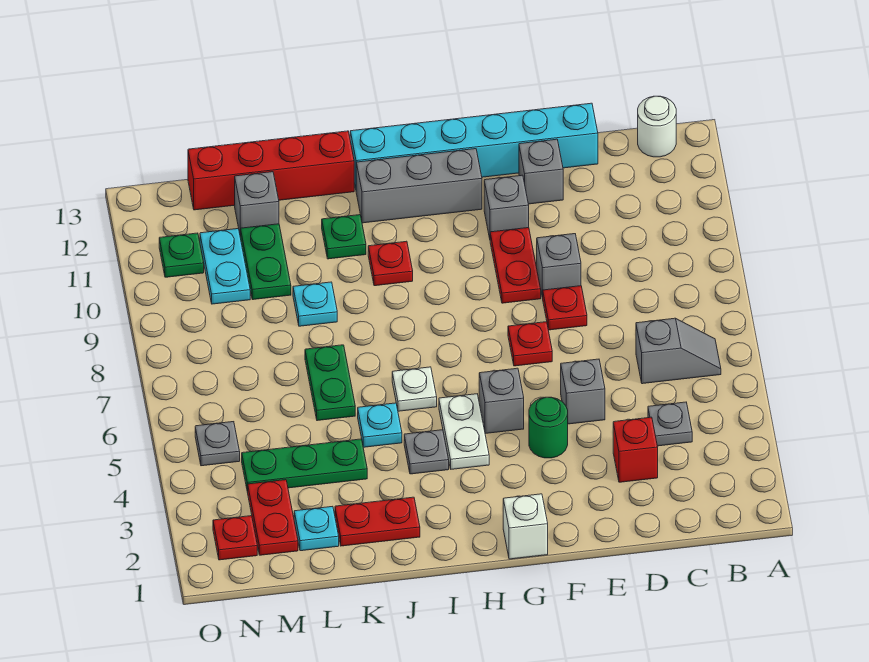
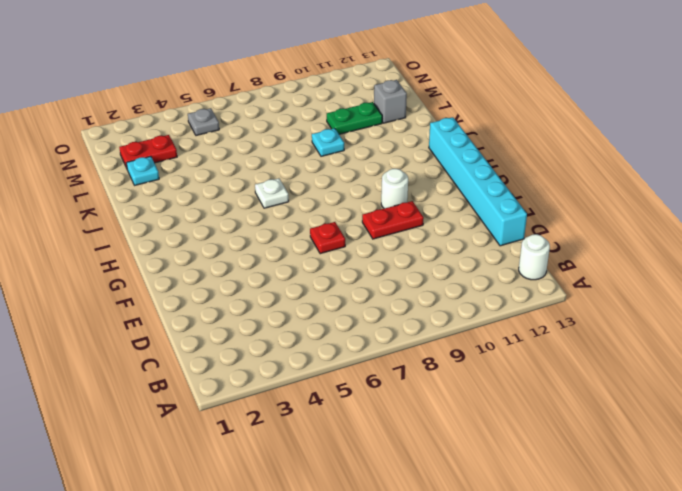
white 1x1 round brick [381,169,408,209] -> none
none -> grey 1x2 slope [636,318,721,384]
none -> grey 1x1 plate [648,402,692,446]
none -> red 1x1 brick [613,417,658,482]
none -> grey 1x1 brick [561,359,605,424]

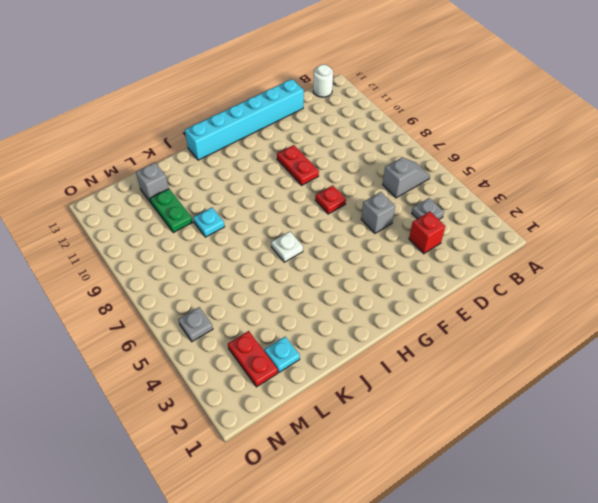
none -> red 1x1 plate [543,286,587,330]
none -> grey 1x1 brick [537,234,581,298]
none -> grey 1x1 brick [519,139,563,204]
none -> green 1x1 round brick [529,397,568,458]

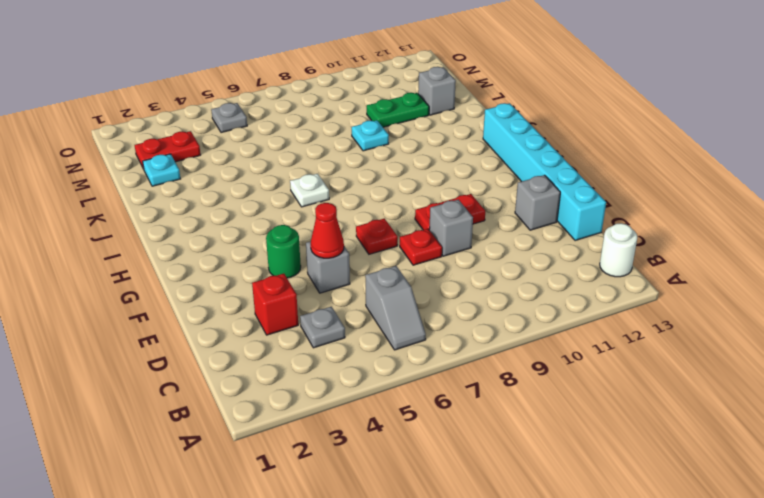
red 1x1 cone [311,203,344,258] -> none
none -> grey 1x1 brick [484,175,529,238]
none -> white 1x1 brick [503,494,548,559]
none -> grey 1x1 brick [479,368,524,433]
none -> grey 1x3 brick [356,149,482,223]

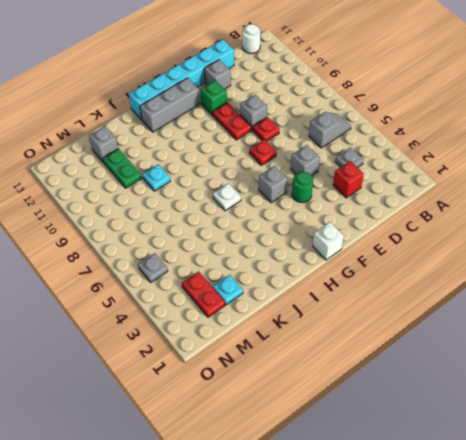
green 1x1 brick [200,80,227,115] -> grey 1x1 brick [484,175,529,238]
none -> white 1x2 plate [439,394,489,469]
none -> grey 1x1 plate [404,430,449,474]
none -> red 1x1 plate [368,241,413,286]
none -> red 1x2 plate [335,497,420,546]

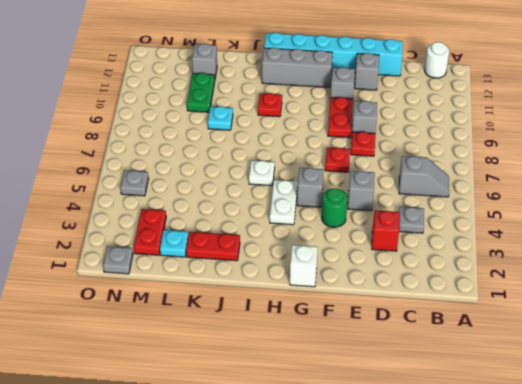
grey 1x1 plate [103,246,133,274] -> grey 1x1 plate moved to [404,430,449,474]
none -> cyan 1x1 plate [358,403,402,447]
none -> green 1x1 plate [322,215,366,259]
none -> red 1x4 brick [188,131,354,210]
none -> green 1x3 plate [242,439,367,492]

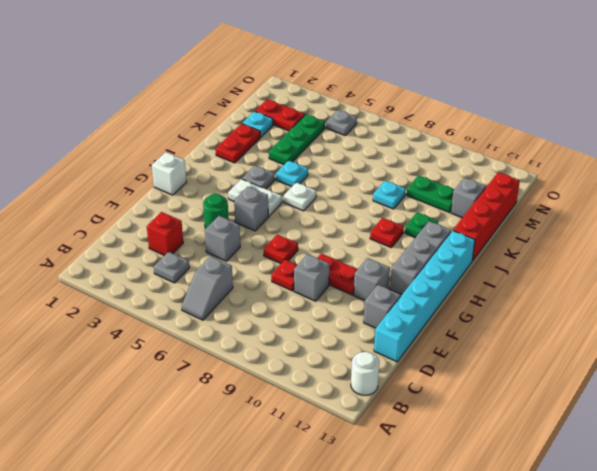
none -> green 1x2 plate [305,345,355,421]
none -> cyan 1x2 plate [200,228,250,304]
none -> red 1x1 plate [213,516,257,560]
none -> green 1x1 plate [159,233,204,277]

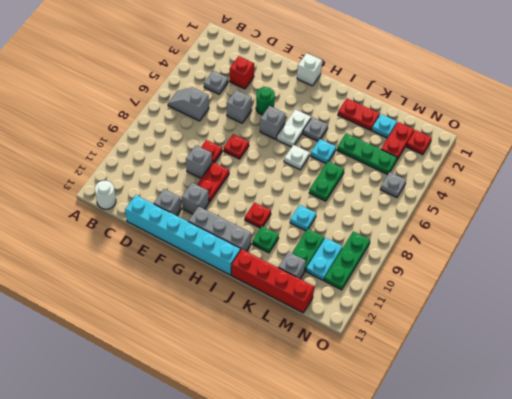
green 1x3 plate [324,231,370,290] -> green 1x1 plate [159,233,204,277]

